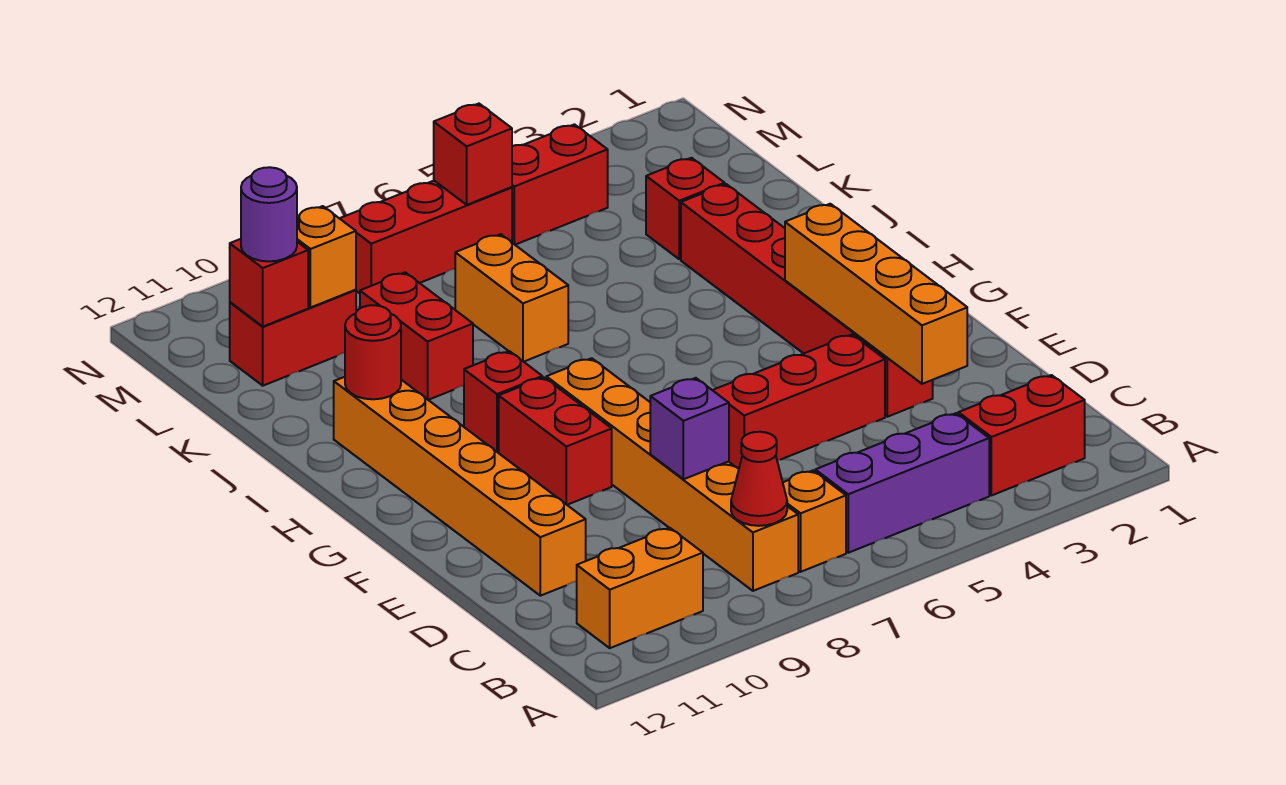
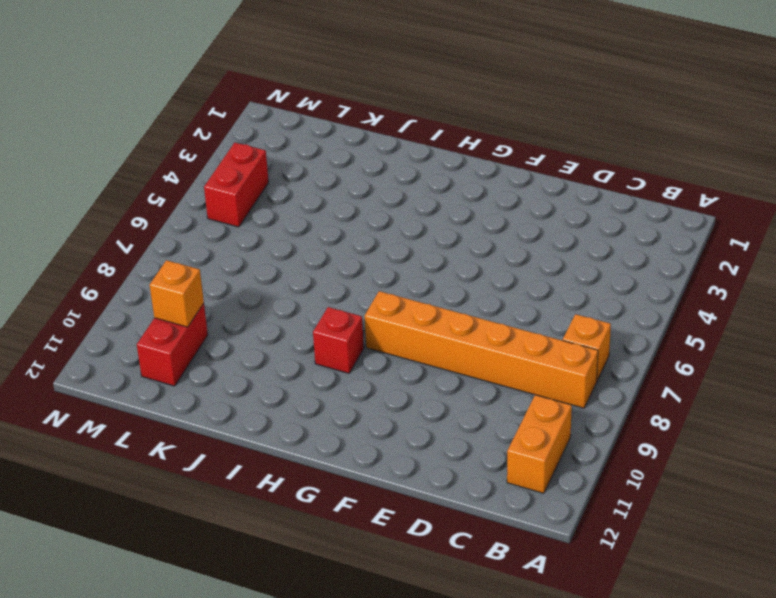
none -> red 1x2 brick [958,375,1085,496]
none -> purple 1x3 brick [815,413,989,553]
none -> orange 1x6 brick [334,377,586,596]

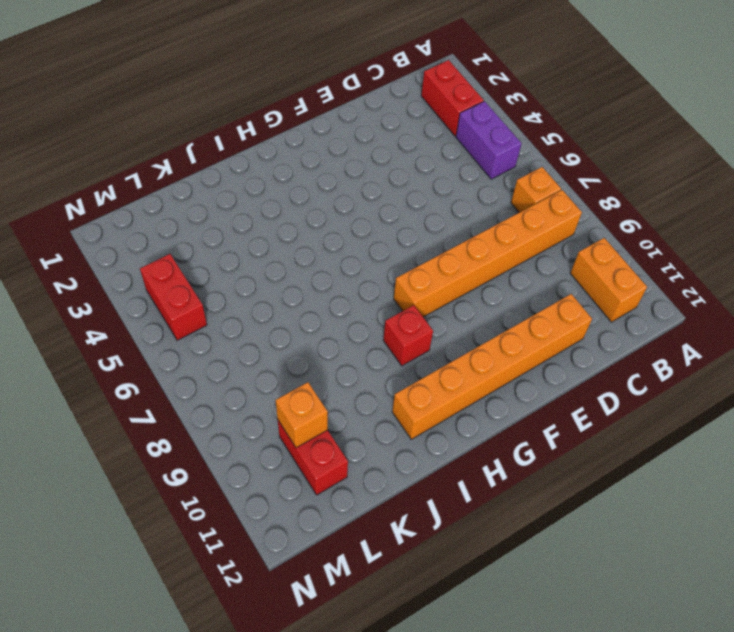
purple 1x2 brick [456,101,521,179] -> purple 1x3 brick [815,413,989,553]
none -> red 1x6 brick [681,184,933,417]
none -> red 1x3 brick [713,335,885,469]
none -> red 1x2 brick [499,377,612,505]

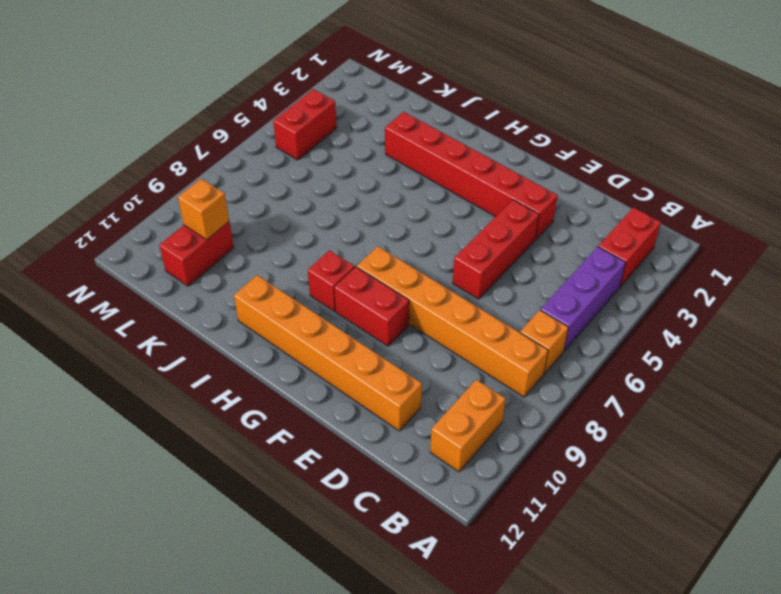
none -> orange 1x2 brick [455,234,568,362]
none -> red 1x2 brick [360,272,473,400]
none -> red 1x1 brick [646,158,725,259]

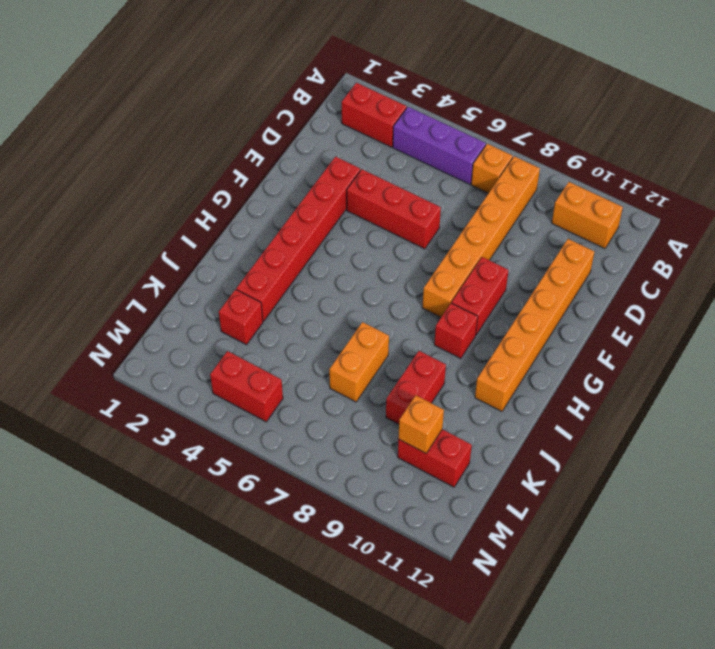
none -> red 1x3 brick [340,181,512,293]
none -> red 1x1 cone [731,432,787,526]
none -> orange 1x4 brick [785,204,967,384]

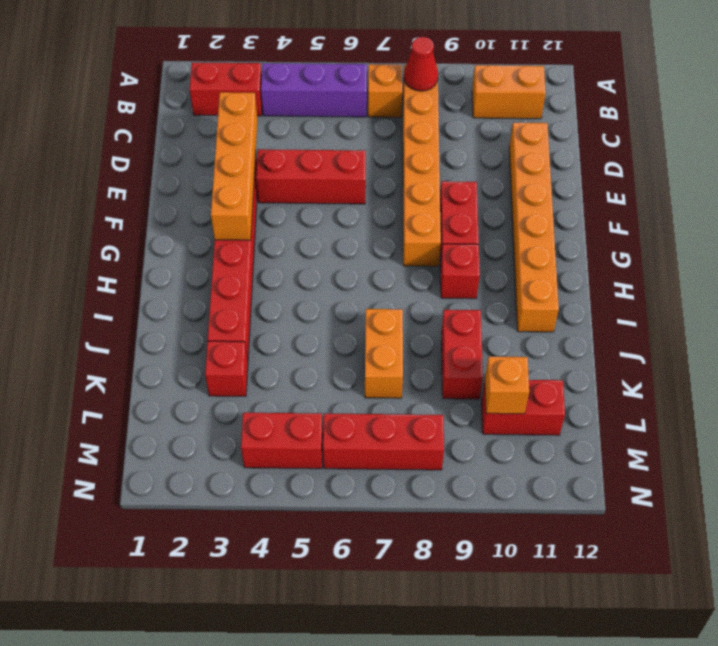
none -> purple 1x1 brick [650,378,729,479]
none -> red 1x1 round brick [345,305,401,399]
none -> red 1x1 brick [230,239,308,326]

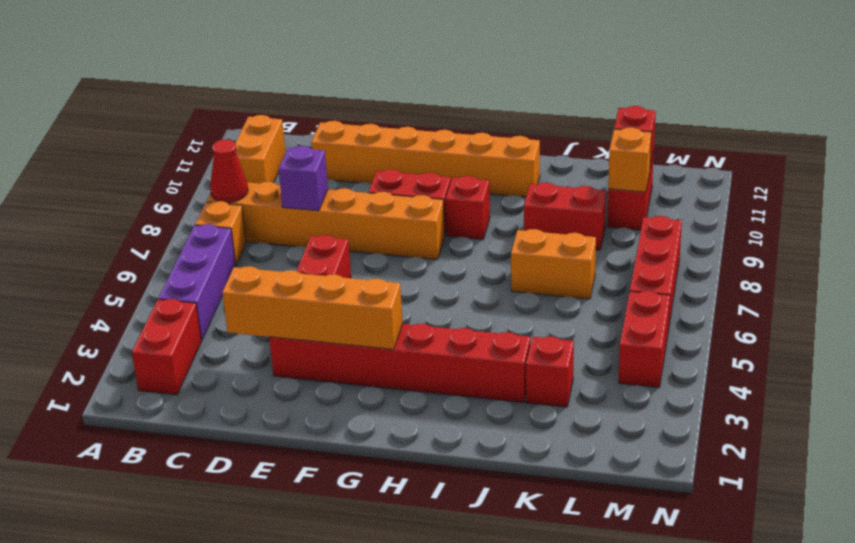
none -> red 1x1 round brick [345,305,401,399]
none -> red 1x1 brick [434,104,512,205]
none -> purple 1x1 round brick [241,167,297,261]

